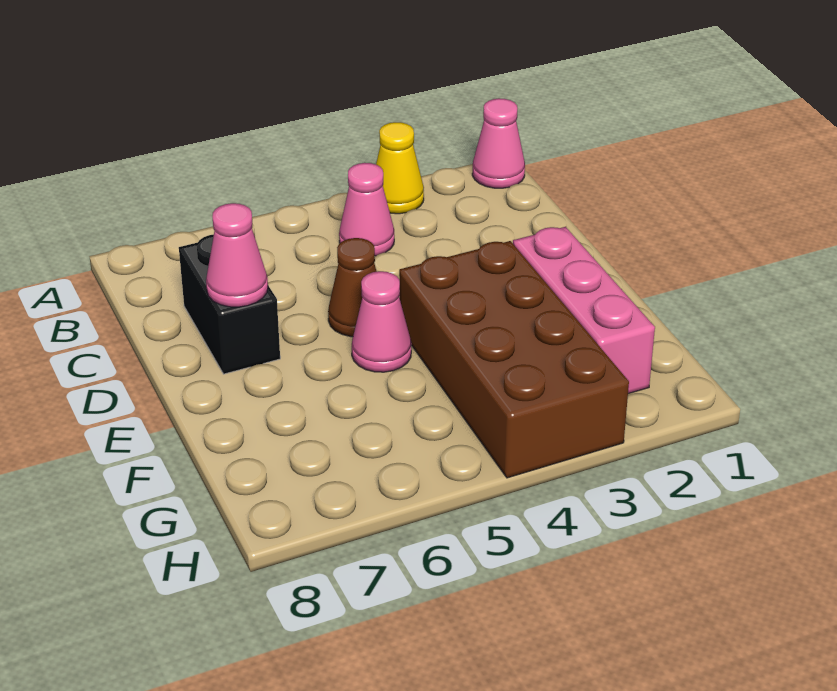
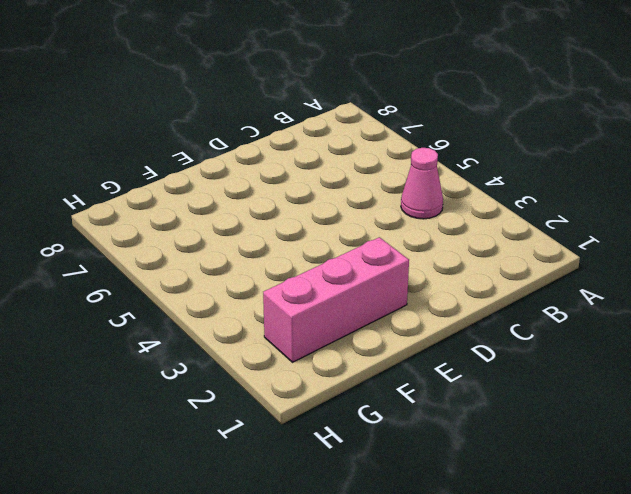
none -> pink 1x1 cone [472,98,525,188]
none -> yellow 1x1 cone [376,122,424,214]

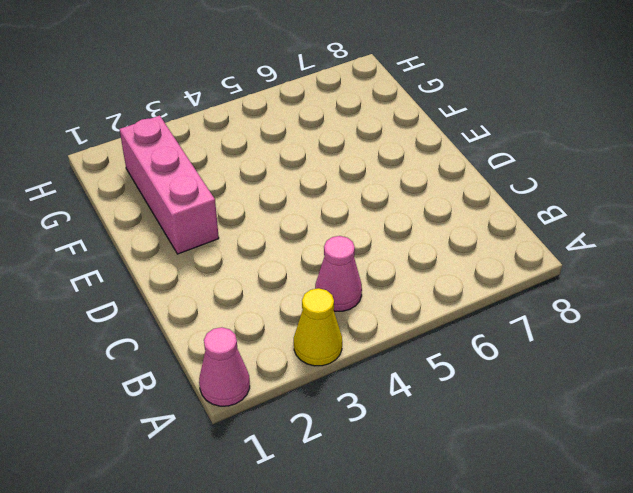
none -> black 1x2 brick [179,235,280,374]
none -> brown 1x1 cone [328,238,377,337]

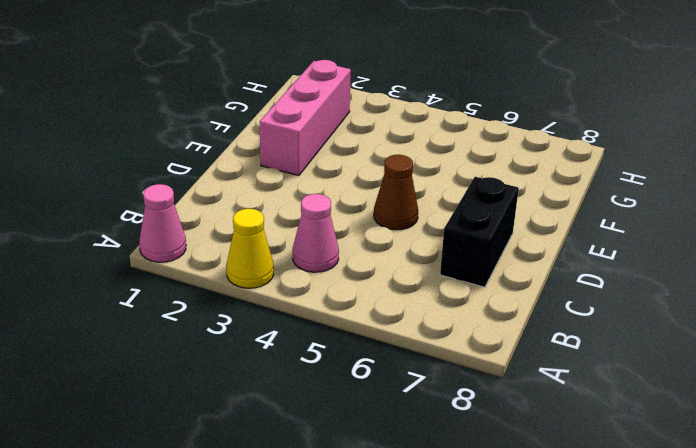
none -> brown 2x4 brick [399,241,629,478]
none -> pink 1x1 cone [352,271,411,372]

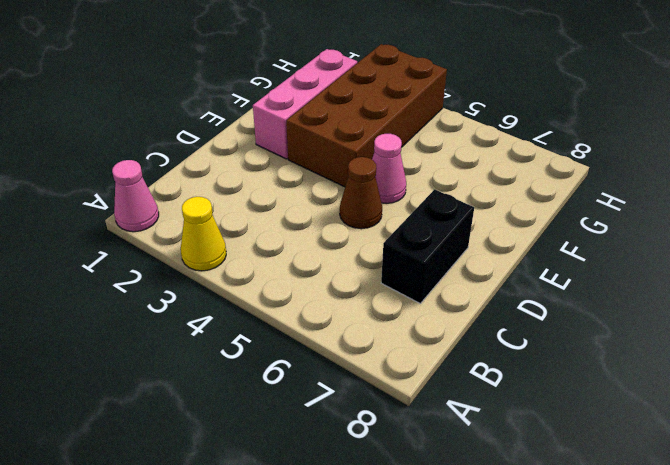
none -> pink 1x1 cone [339,163,394,256]
none -> pink 1x1 cone [206,203,268,307]

